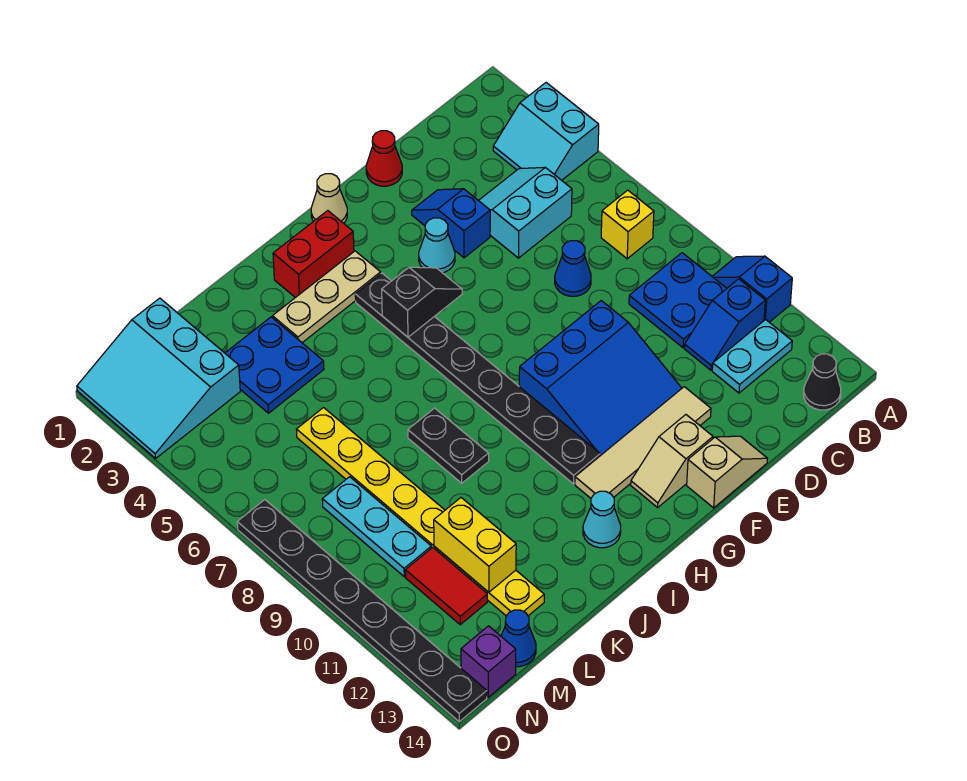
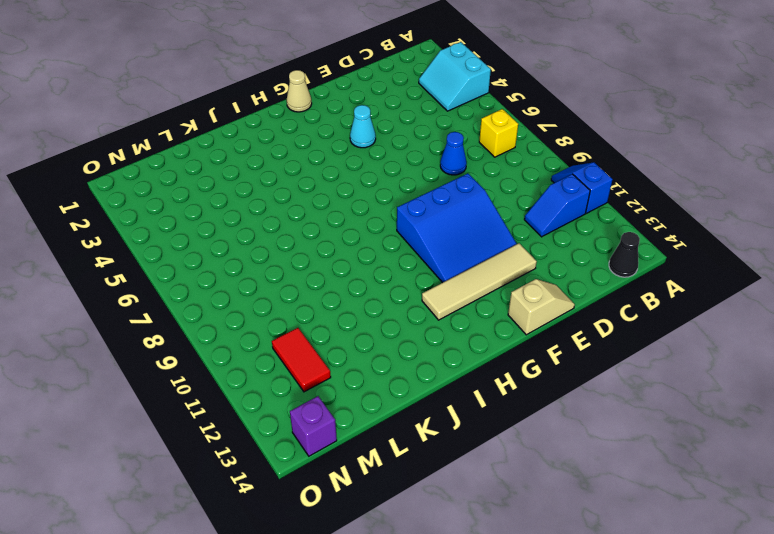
none -> blue 2x2 plate [629,253,727,348]
none -> cyan 1x2 plate [712,319,792,393]
none -> cyan 2x2 slope [478,167,572,258]
none -> red 1x1 cone [366,131,402,186]

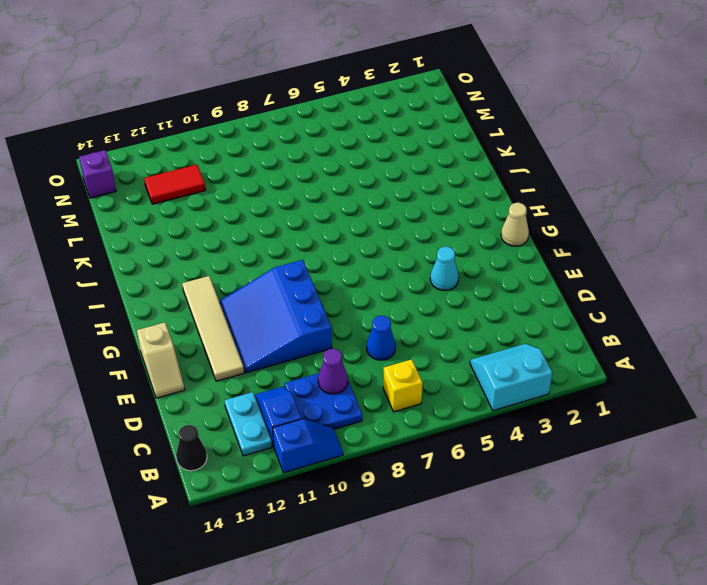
purple 1x1 cone [318,349,348,394] -> none
none -> cyan 2x2 slope [478,167,572,258]
none -> red 1x1 cone [366,131,402,186]
none -> blue 1x2 slope [412,189,490,258]
none -> tan 1x2 slope [631,415,713,507]

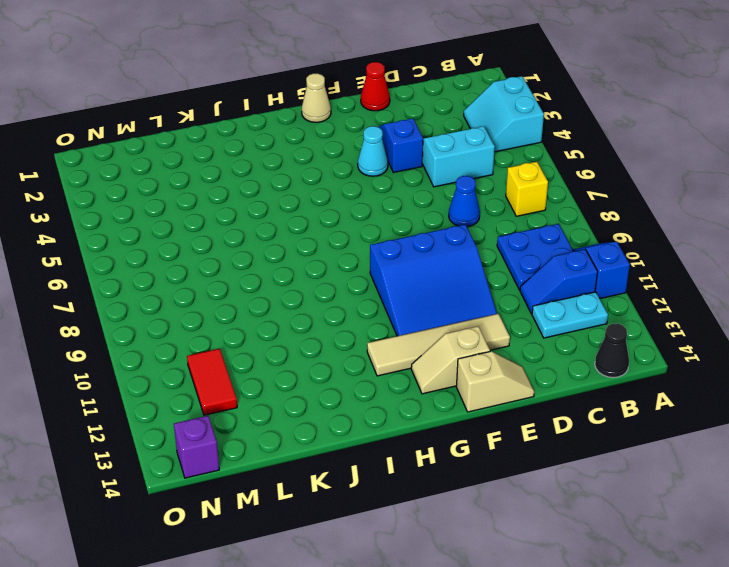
none -> red 1x2 brick [273,211,354,298]
none -> tan 1x3 plate [273,251,381,343]
none -> black 1x8 plate [355,273,600,484]
none -> cyan 1x1 cone [583,491,621,548]

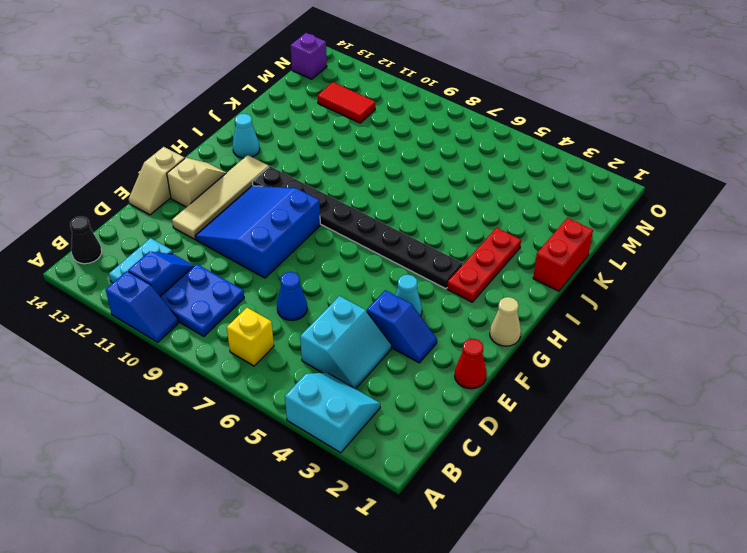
red 1x3 plate [447,228,521,302] -> tan 1x3 plate [273,251,381,343]
red 1x2 brick [533,218,593,291] -> red 1x2 brick moved to [273,211,354,298]
none -> black 1x2 plate [408,408,489,483]
none -> blue 2x2 plate [225,317,324,413]
none -> yellow 1x8 plate [296,408,544,616]
none -> cyan 3x3 slope [77,298,240,458]

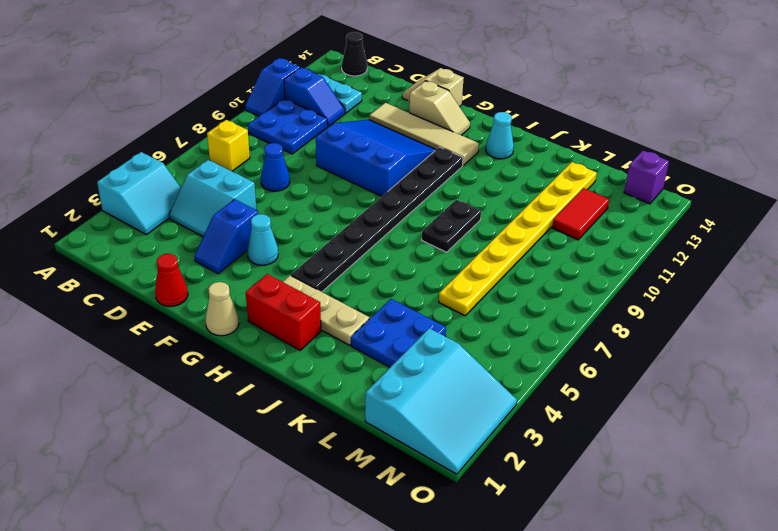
none -> cyan 1x3 plate [322,477,431,577]
none -> blue 1x1 cone [501,610,536,667]
none -> black 1x8 plate [237,500,487,722]
none -> black 1x2 slope [382,267,462,337]

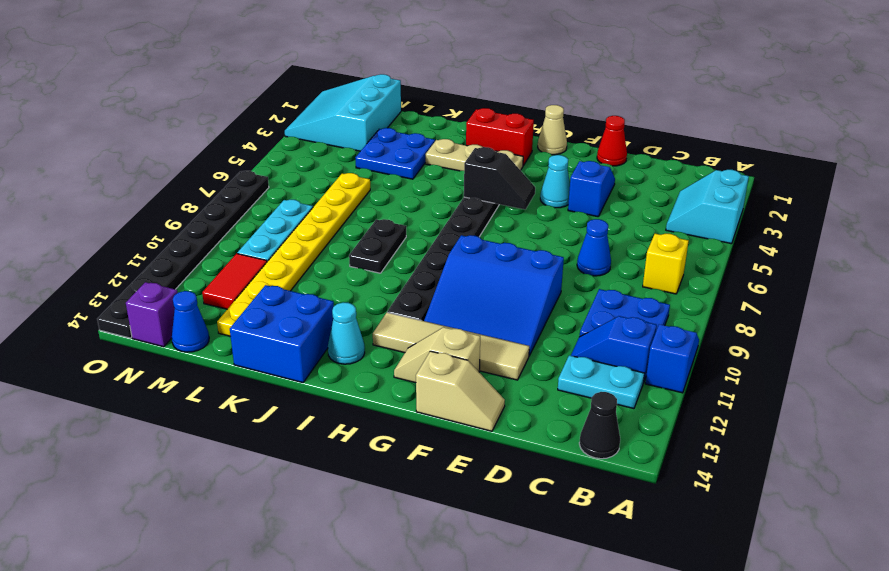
blue 2x2 brick [230,285,334,383] -> none
none -> cyan 2x2 slope [478,167,572,258]
none -> yellow 1x2 brick [434,498,516,592]

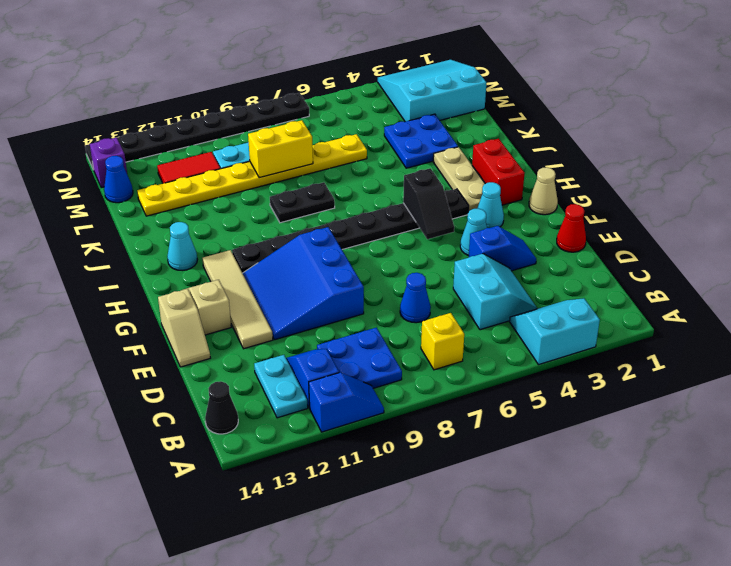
cyan 1x1 cone [478,182,504,228] -> none
yellow 1x2 brick [248,120,313,178] -> yellow 1x2 brick moved to [434,498,516,592]

